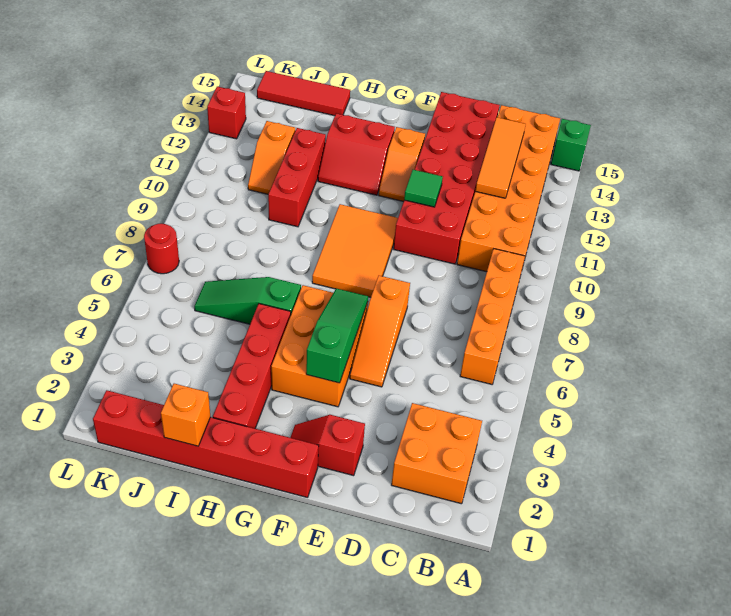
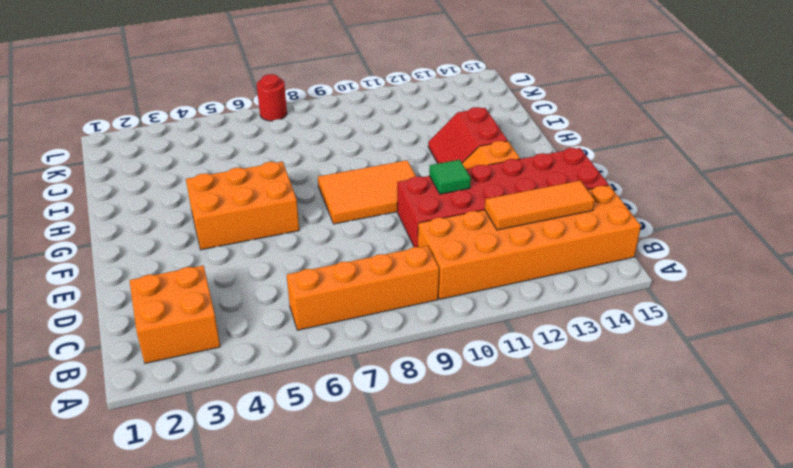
none -> green 1x1 brick [551,119,591,171]
none -> red 1x2 slope [290,415,365,476]
none -> orange 1x3 slope [350,276,410,387]

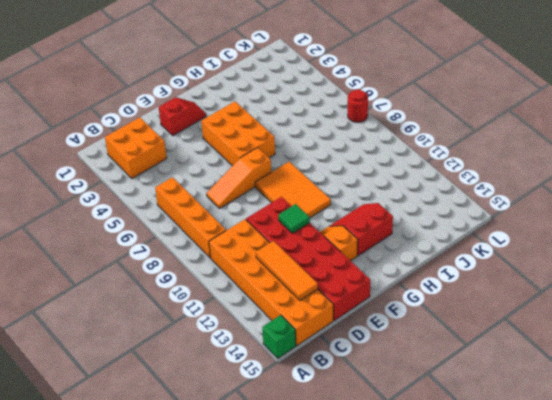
orange 1x3 slope [207,148,271,208] -> orange 1x3 slope turned to [350,276,410,387]
none -> red 1x6 brick [93,390,319,498]
none -> red 1x4 brick [213,304,291,428]
none -> green 1x3 slope [194,277,301,324]

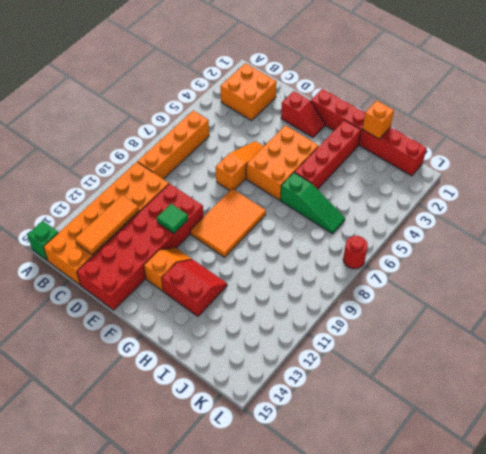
none -> red 1x3 brick [268,128,326,227]
none -> red 1x3 tile [257,71,350,116]
none -> orange 1x2 slope [248,121,295,194]

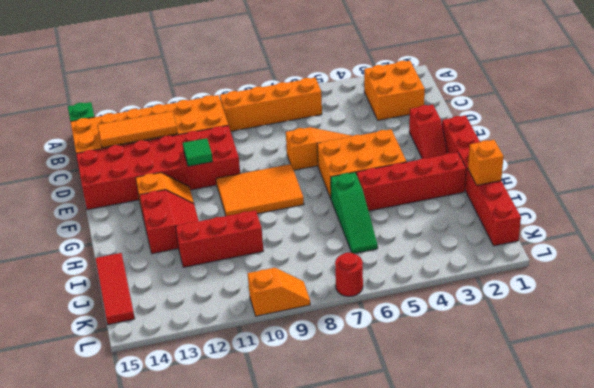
orange 1x2 slope [248,268,310,316] -> orange 1x2 slope moved to [248,121,295,194]
none -> red 1x1 brick [207,87,246,139]
none -> green 1x3 slope [306,288,368,383]

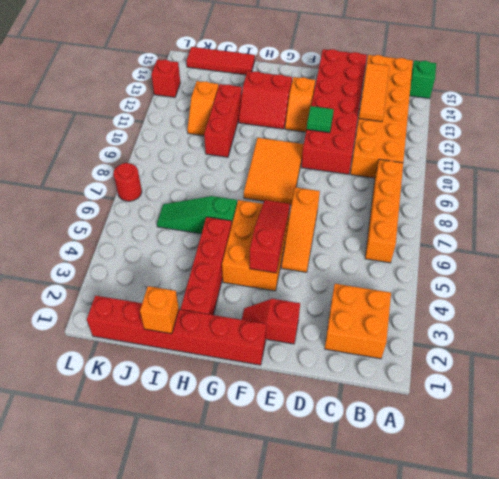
red 1x3 slope [250,200,290,273] -> green 1x3 slope [306,288,368,383]

